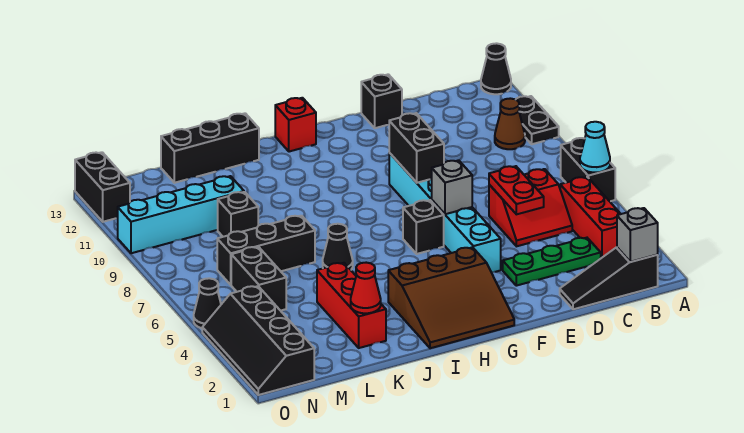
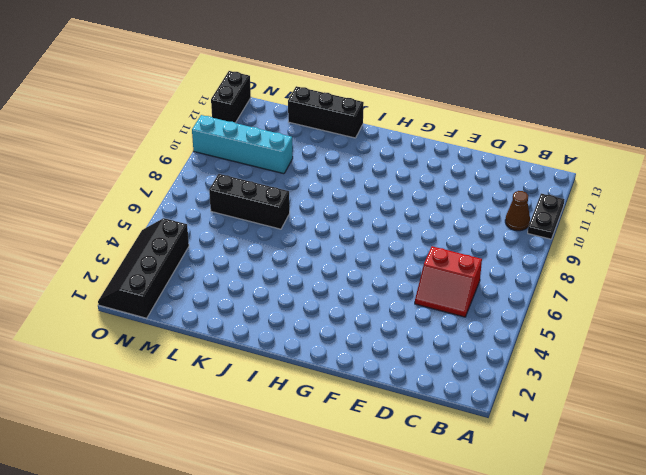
none -> black 1x2 brick [561,138,615,201]
none -> black 1x1 cone [481,43,511,94]
none -> black 1x3 slope [560,247,658,309]

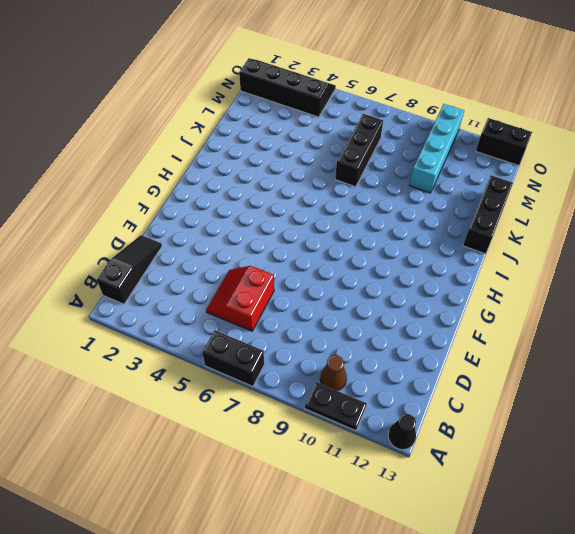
none -> red 1x3 brick [560,177,620,258]
none -> green 1x3 plate [503,238,601,286]
none -> black 1x1 brick [361,74,402,128]

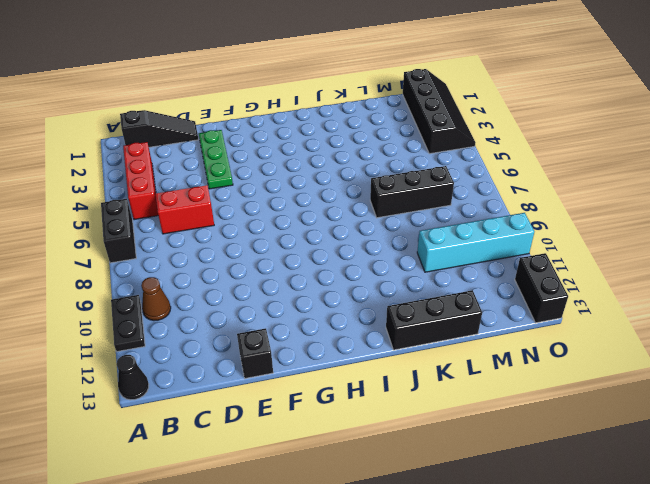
green 1x3 plate [199,130,233,189] -> green 1x3 plate turned to [503,238,601,286]
none -> cyan 1x6 brick [389,153,501,272]
none -> brown 3x3 slope [388,247,514,348]
none -> black 1x1 brick [403,200,444,254]

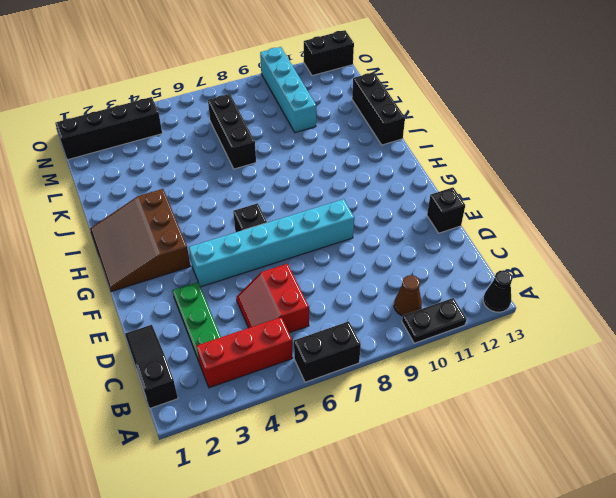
none -> red 1x1 brick [275,98,316,152]
none -> black 1x1 cone [323,224,353,270]
none -> red 1x3 brick [317,263,386,348]

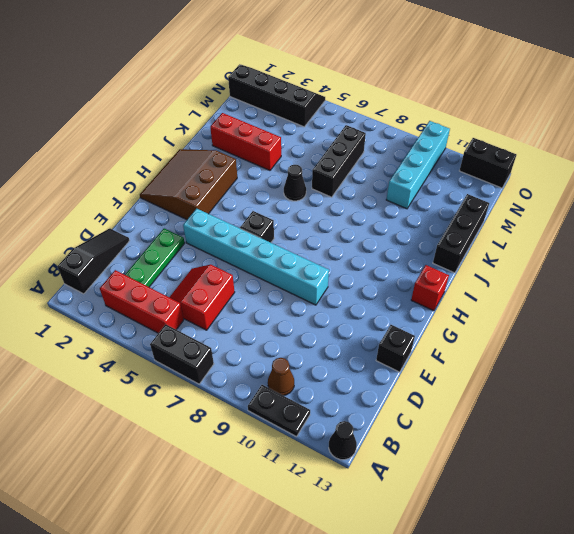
none -> black 1x1 brick [218,192,258,237]
none -> black 1x2 brick [231,247,286,311]
none -> black 1x1 cone [194,278,221,328]

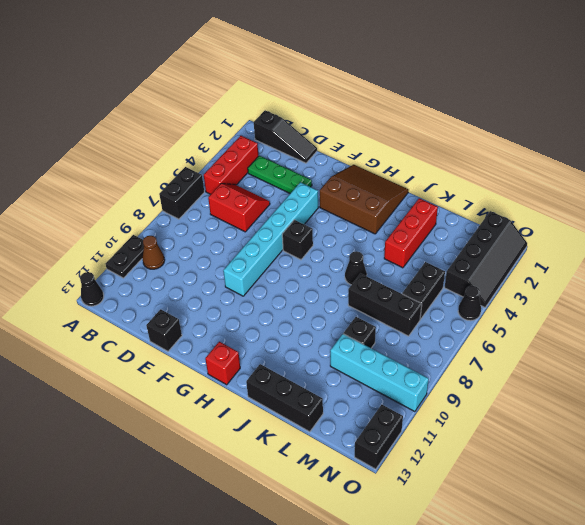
none -> cyan 1x1 cone [580,122,610,172]
none -> grey 1x1 brick [617,208,658,262]
none -> red 1x2 plate [489,166,544,214]

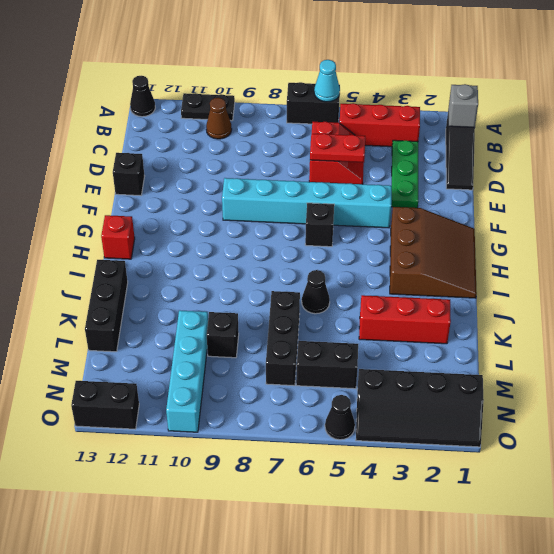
none -> grey 1x1 brick [432,160,472,214]
none -> black 1x2 brick [389,113,444,183]
none -> red 1x1 cone [351,263,381,313]

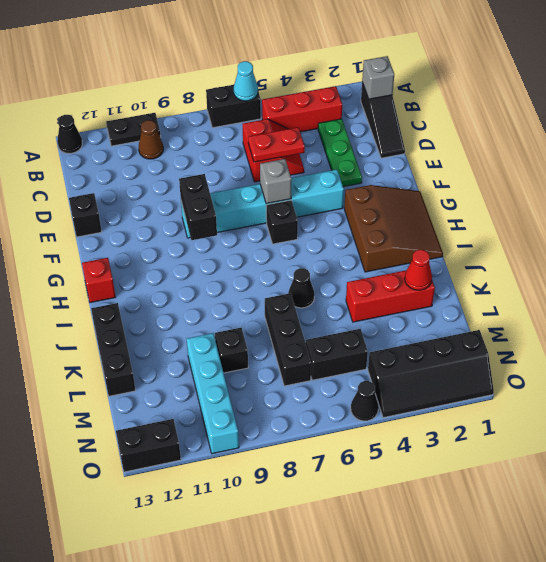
black 1x2 brick [179,174,217,240] -> black 1x2 brick turned to [389,113,444,183]

